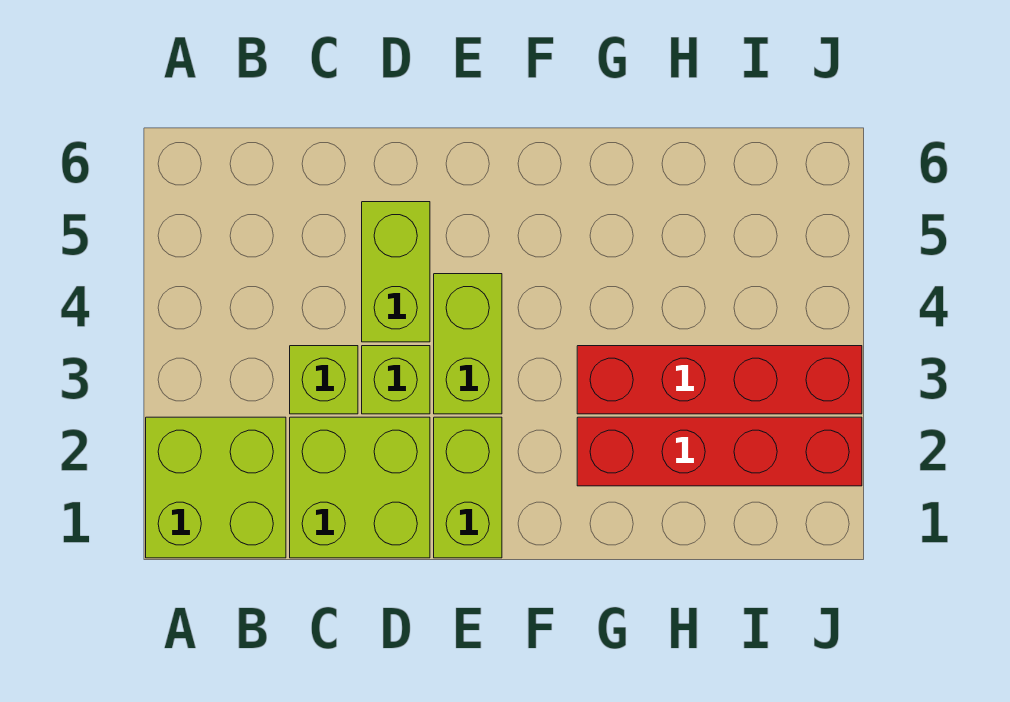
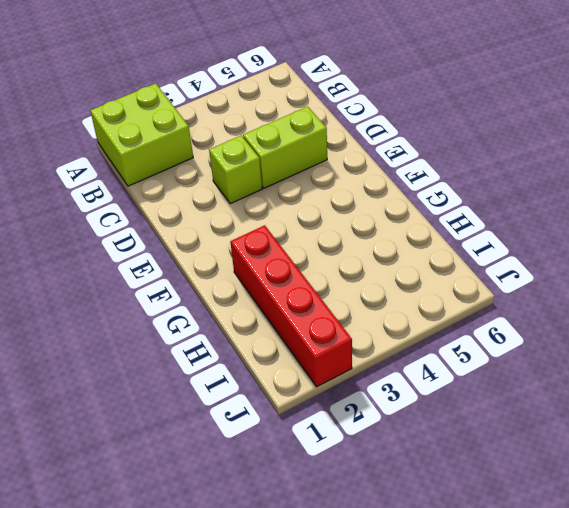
none -> lime 2x2 brick [290,417,430,558]
none -> lime 1x1 brick [290,346,358,414]

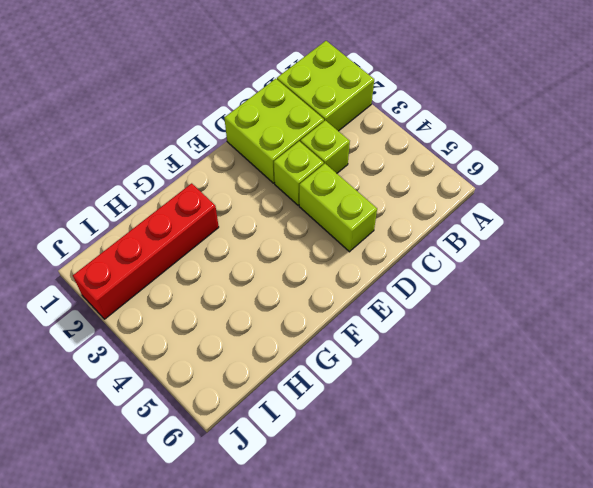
none -> lime 1x2 brick [434,417,502,558]
none -> lime 1x2 brick [434,274,502,414]

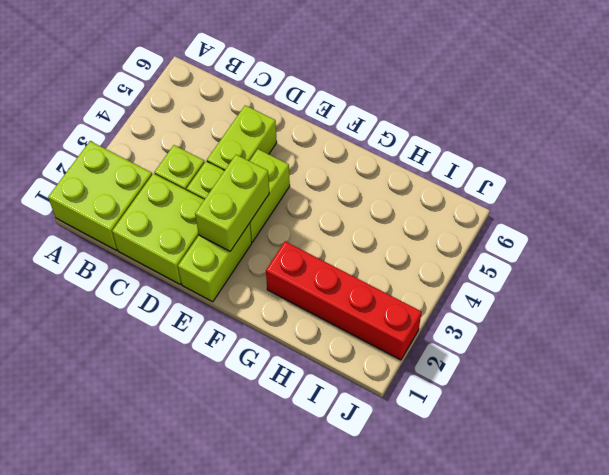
lime 1x2 brick [195,155,269,251] -> none
none -> red 1x4 brick [577,346,862,414]

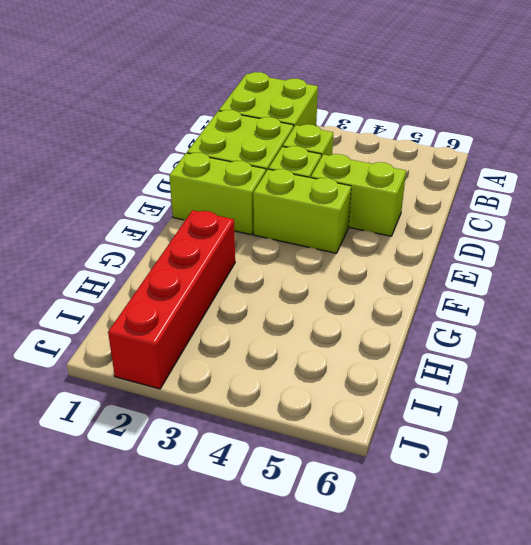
none -> red 1x4 brick [577,346,862,414]

